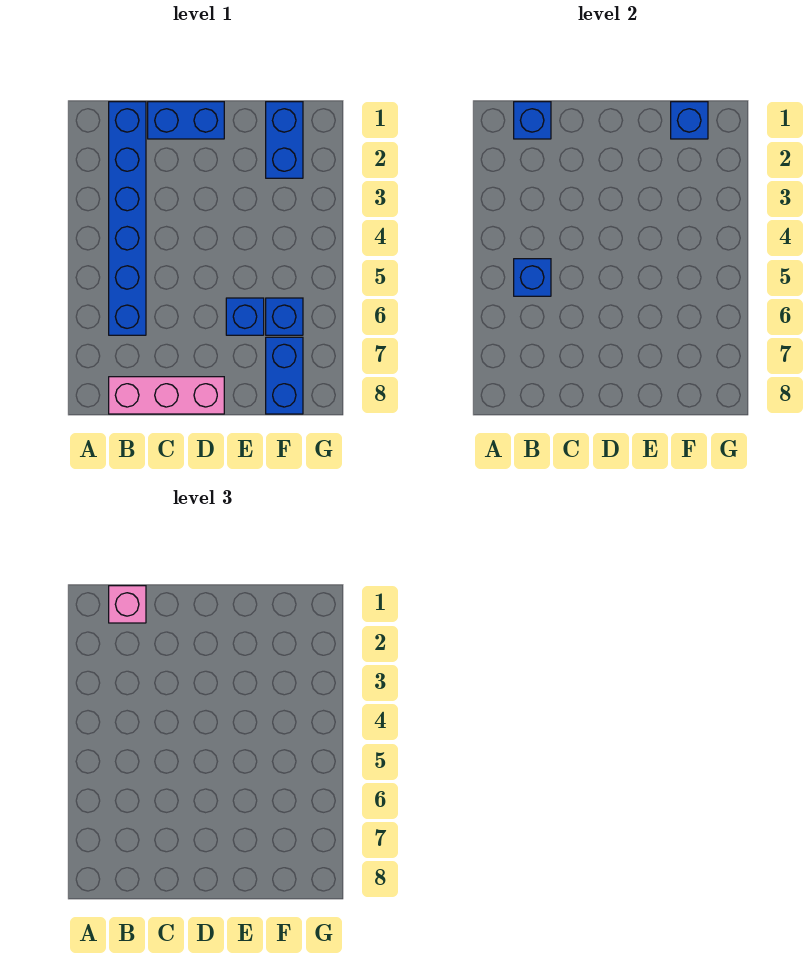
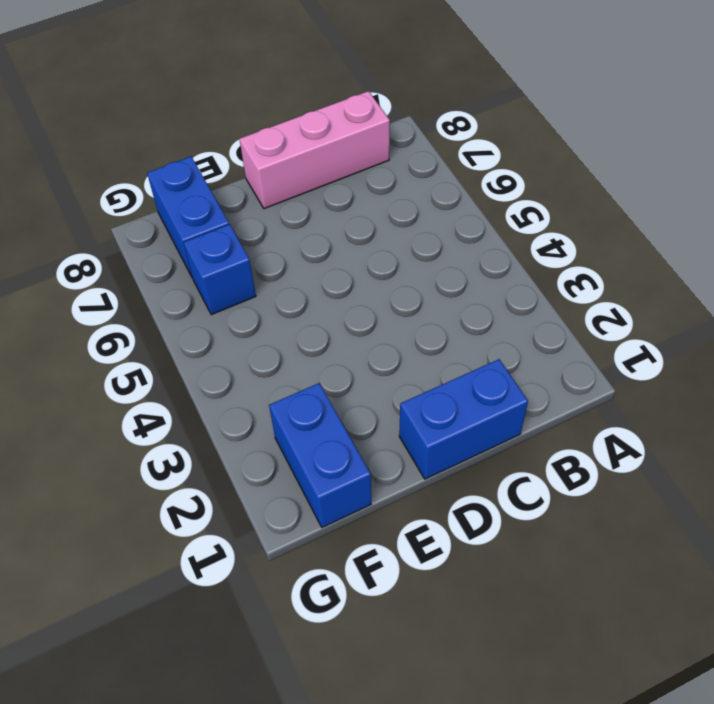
none -> blue 1x6 brick [109,102,146,335]
none -> blue 1x1 brick [226,298,264,335]

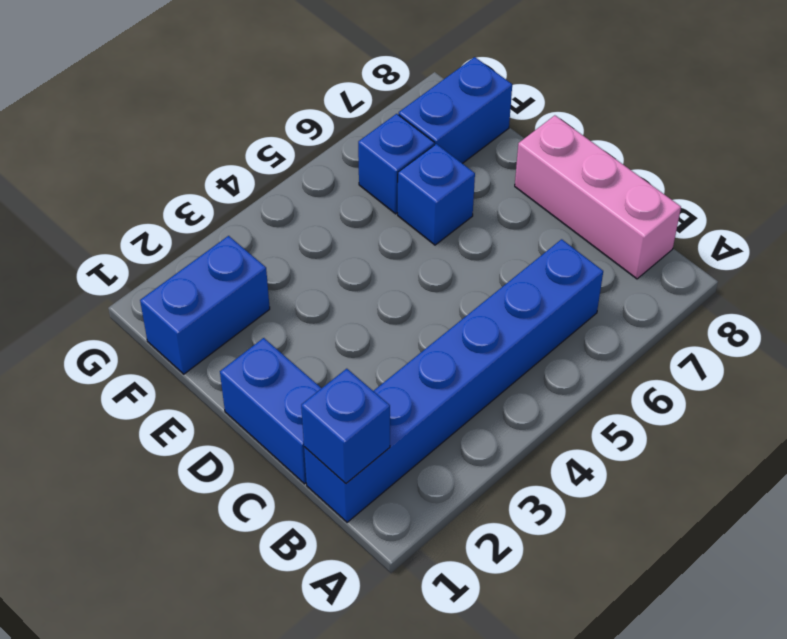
none -> blue 1x1 brick [514,259,551,296]
none -> blue 1x1 brick [671,102,708,139]

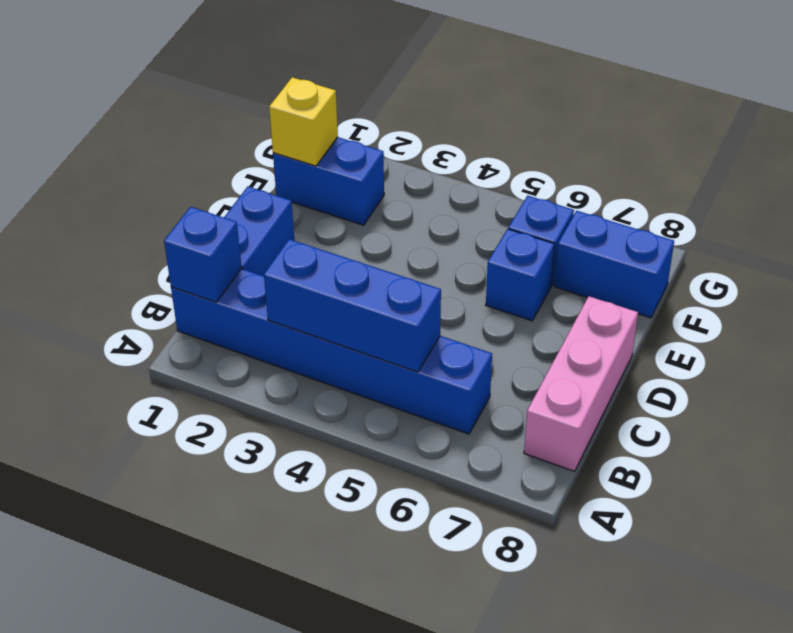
blue 1x3 brick [264,239,441,372] -> blue 1x1 brick [514,259,551,296]
yellow 1x1 brick [269,77,338,166] -> blue 1x1 brick [671,102,708,139]
none -> pink 1x1 brick [109,586,146,623]

